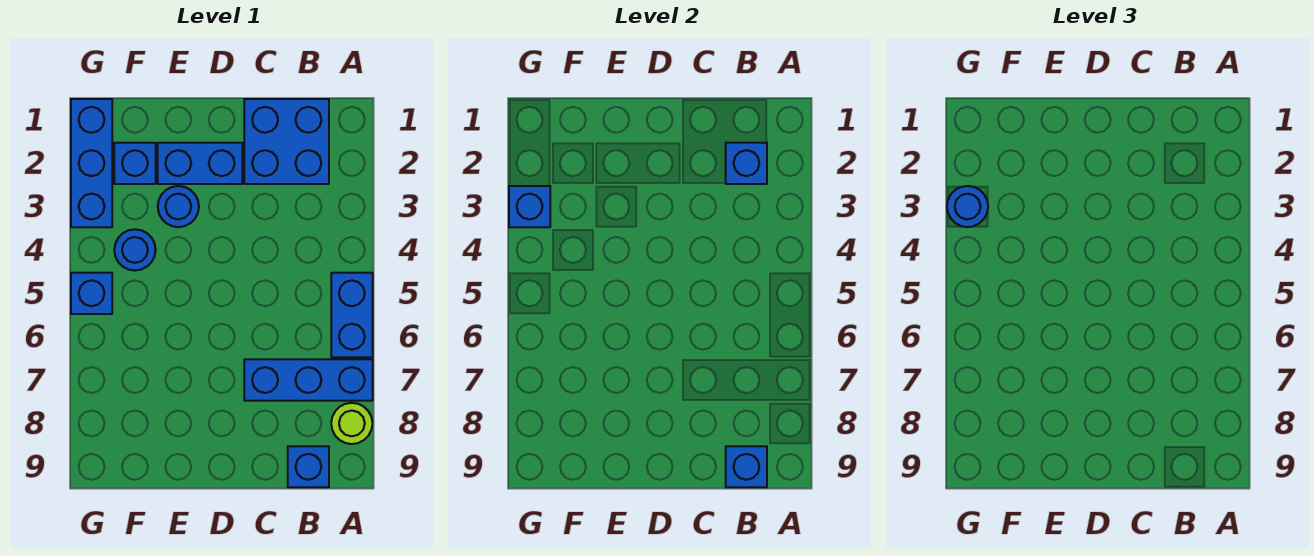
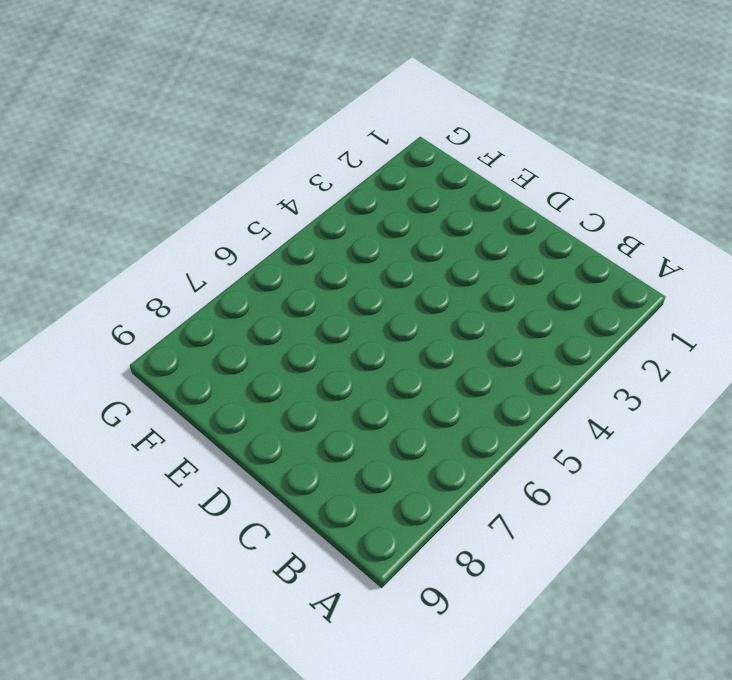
none -> blue 1x2 brick [331,273,373,357]
none -> blue 1x3 brick [244,359,373,401]
none -> lime 1x1 round brick [331,403,372,444]

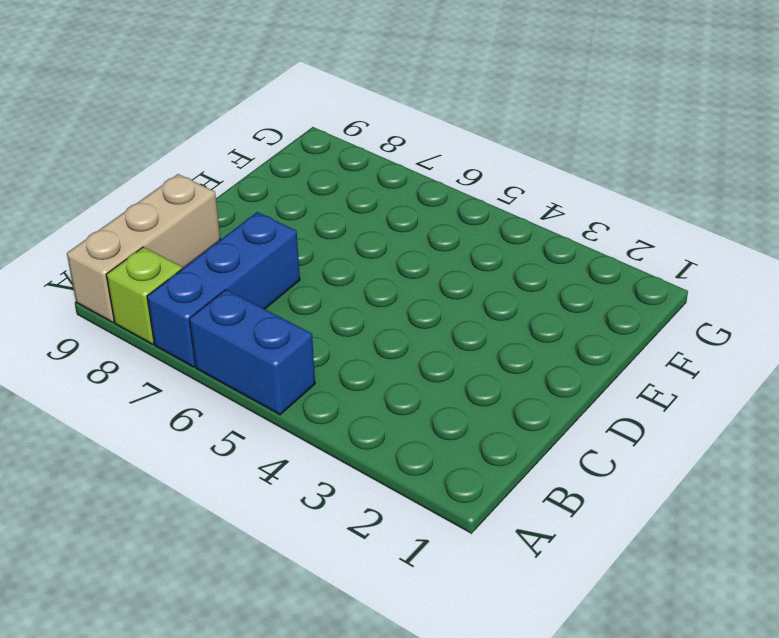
lime 1x1 brick [106,247,182,344] -> lime 1x1 round brick [331,403,372,444]
tan 1x3 brick [67,174,220,322] -> blue 1x1 brick [288,446,329,487]
none -> blue 2x2 brick [244,99,329,184]
none -> blue 1x2 brick [158,143,242,184]
none -> blue 1x1 round brick [158,186,199,227]

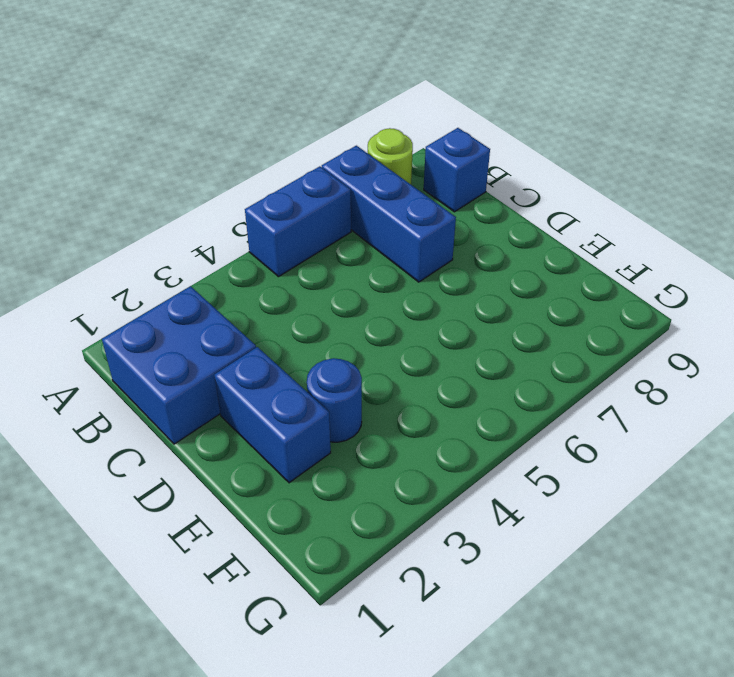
none -> blue 1x1 brick [114,143,156,184]
none -> blue 1x1 round brick [114,229,156,271]
none -> blue 1x3 brick [71,99,112,227]

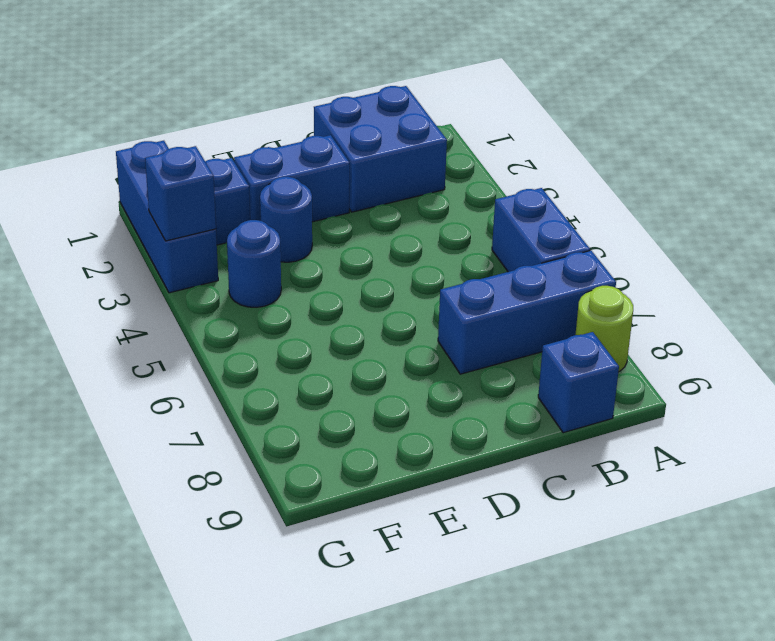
none -> blue 1x1 brick [71,273,112,314]
none -> blue 1x1 brick [726,143,767,184]
none -> blue 1x1 brick [726,446,767,487]

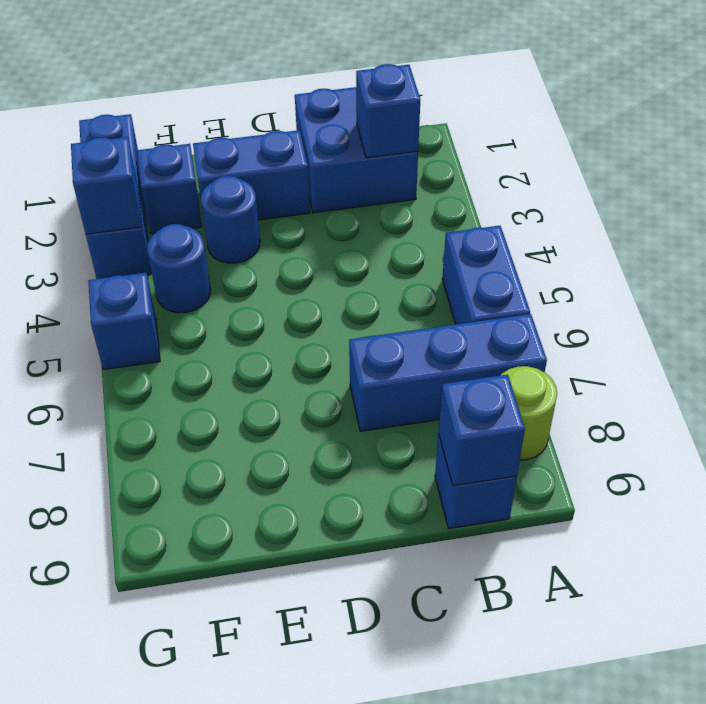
none -> blue 1x1 round brick [947,186,988,227]

